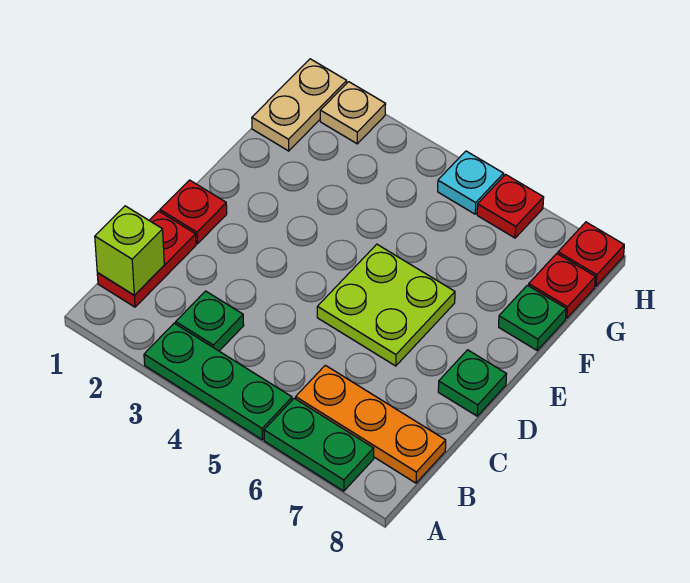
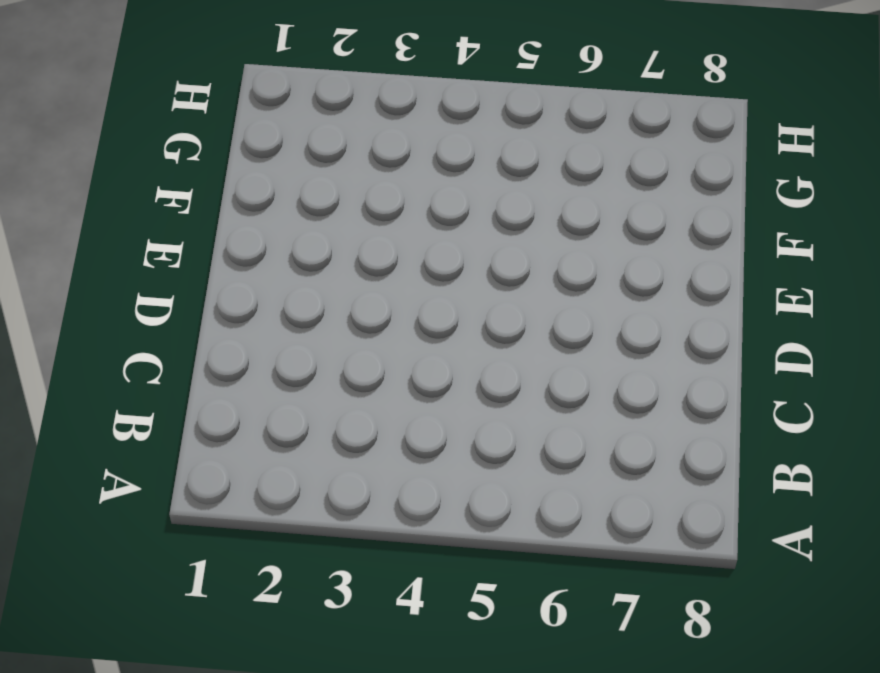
none -> green 1x3 plate [144,323,292,440]
none -> green 1x2 plate [264,398,374,491]
none -> red 1x2 plate [97,211,196,307]

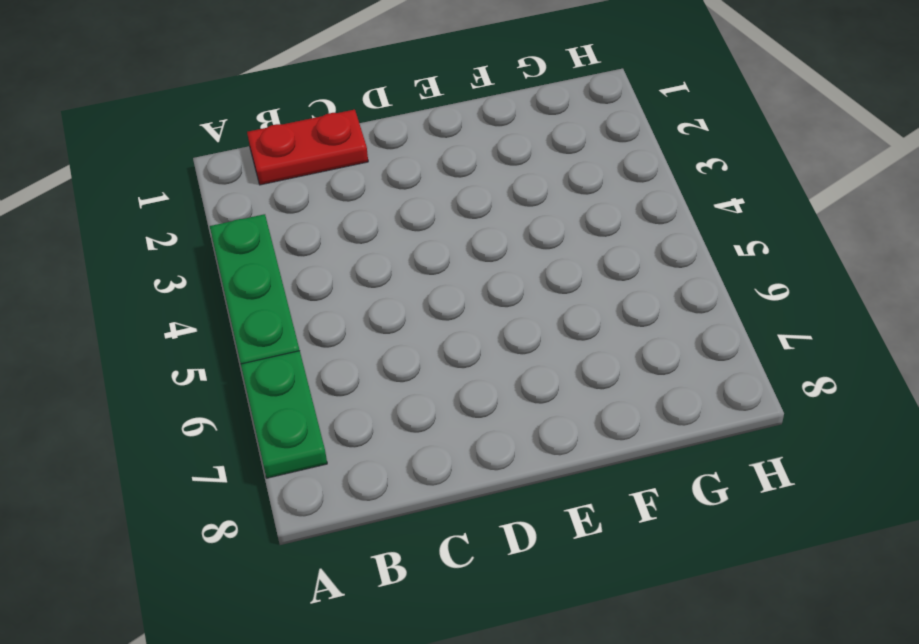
none -> green 1x1 plate [176,291,244,351]
none -> orange 1x3 plate [296,365,446,483]
none -> red 1x1 plate [160,180,227,244]

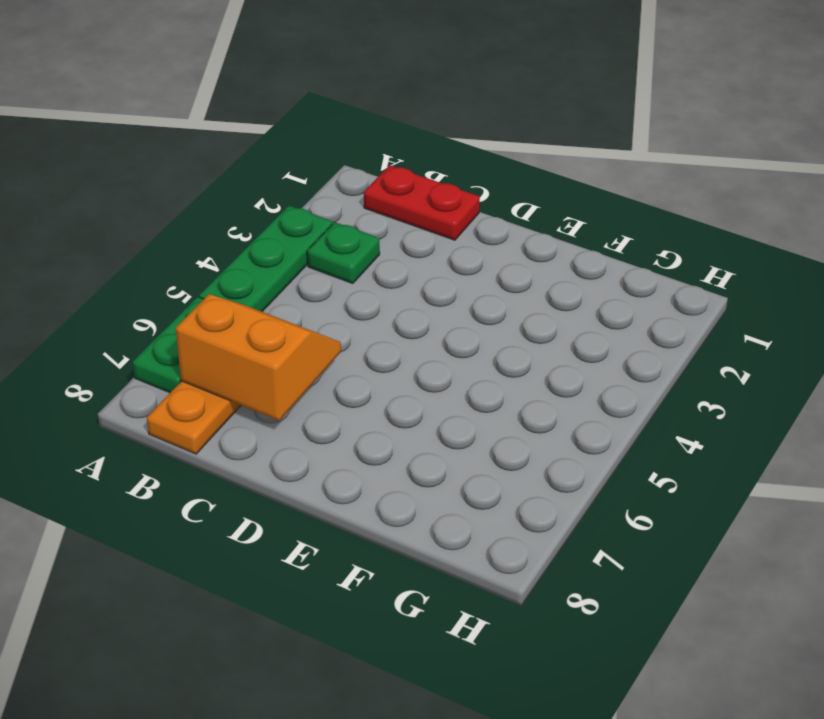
orange 2x2 slope [176,294,341,421] -> none
none -> red 1x1 plate [160,180,227,244]
none -> lime 2x2 plate [317,244,455,366]
none -> green 1x1 plate [438,350,507,416]

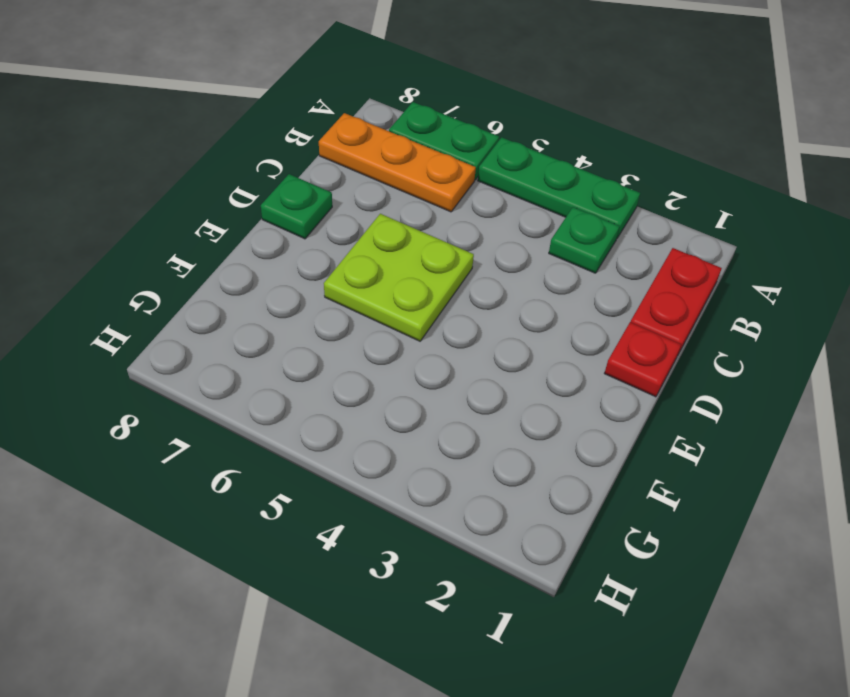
none -> green 1x1 plate [499,285,566,350]
none -> tan 1x2 plate [252,59,347,151]
none -> red 1x1 plate [529,254,595,318]

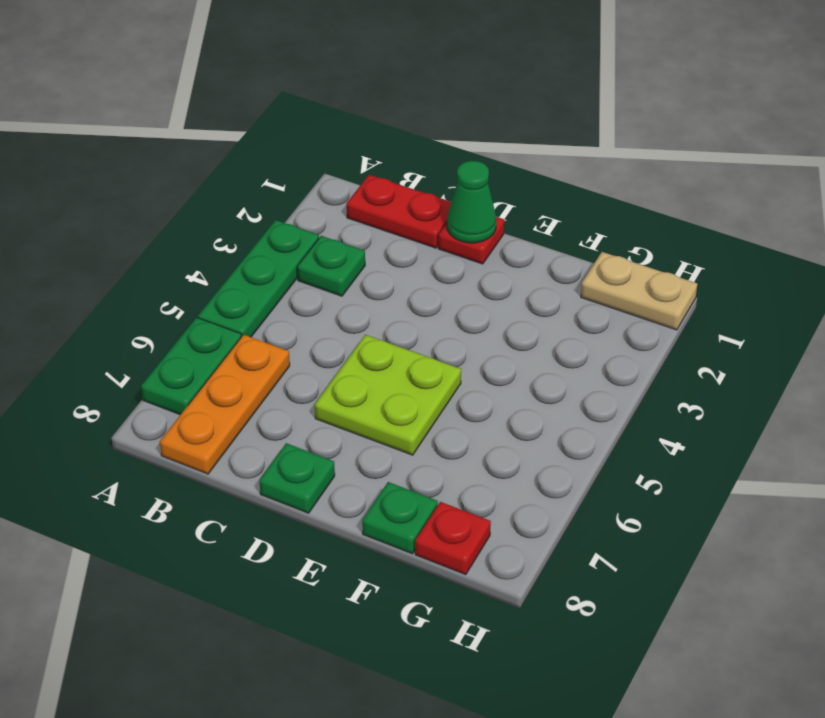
green 1x1 cone [447,161,496,243] -> none
none -> tan 1x1 plate [320,82,386,144]
none -> cyan 1x1 plate [438,151,504,214]
none -> red 1x1 plate [477,175,544,238]

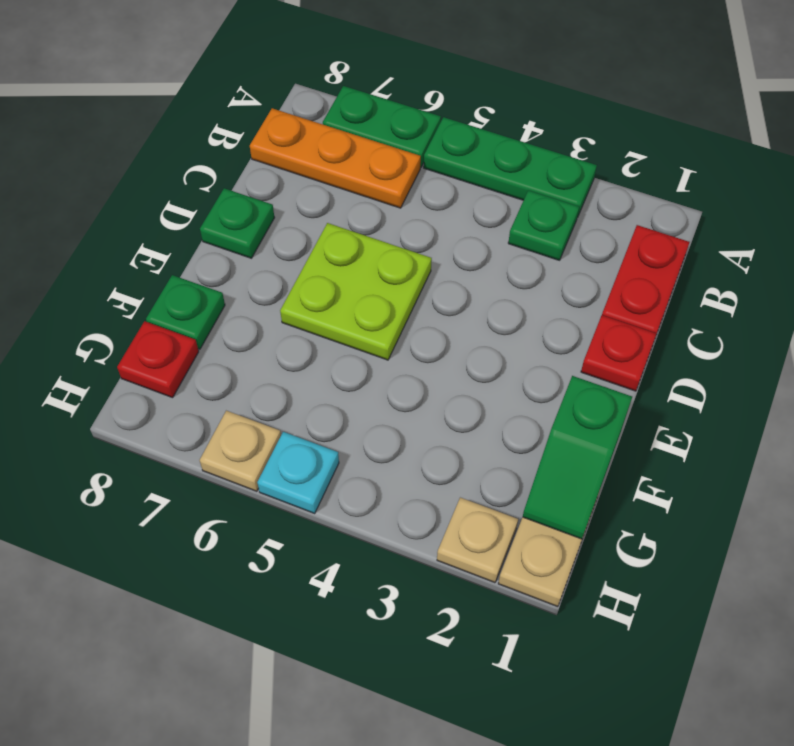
green 1x2 slope [523,376,632,539] -> none
tan 1x1 plate [200,411,281,491] -> red 1x1 plate [477,175,544,238]
none -> red 1x1 plate [558,222,624,286]
none -> lime 1x1 brick [95,206,164,295]

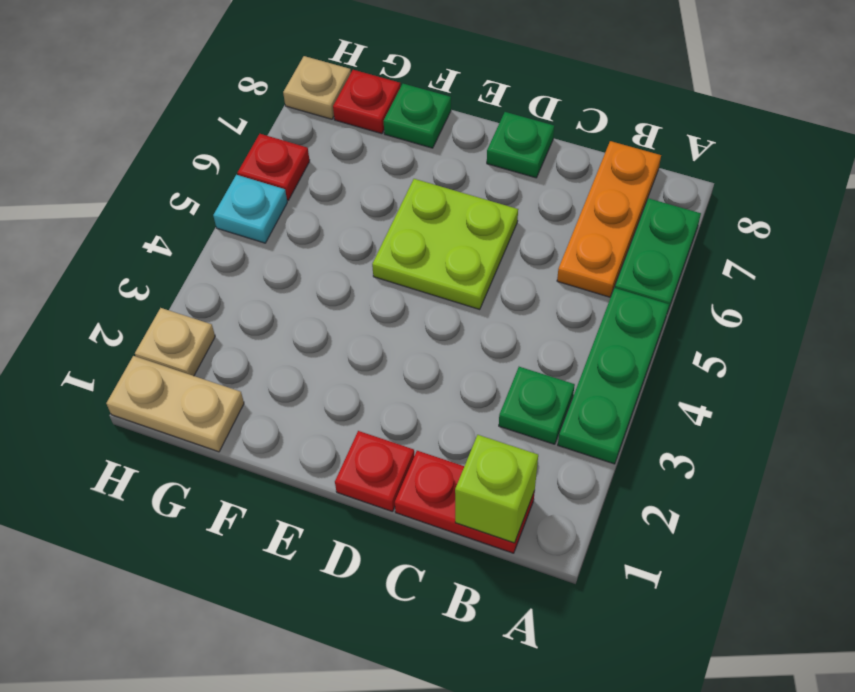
tan 1x1 plate [283,56,351,119] -> red 1x1 plate [558,222,624,286]

